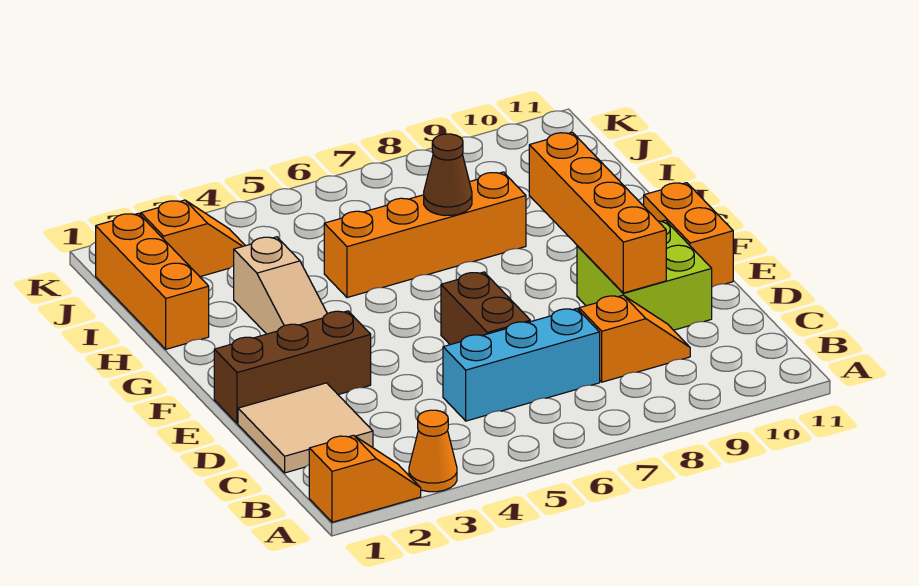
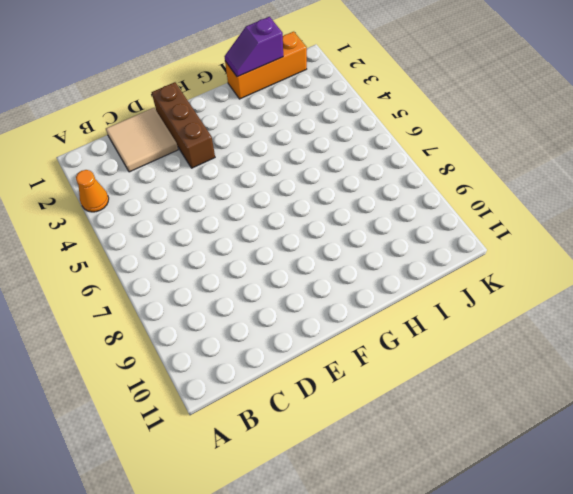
purple 1x2 slope [225,17,283,77] -> none
none -> orange 1x2 slope [309,435,421,522]
none -> cyan 1x3 brick [443,309,600,421]
none -> orange 1x2 slope [579,295,690,382]

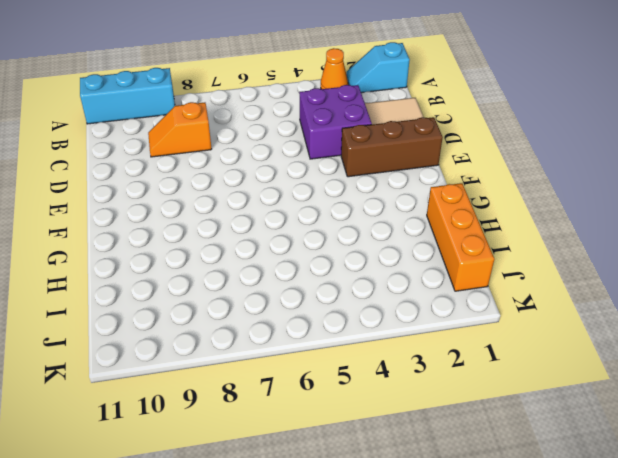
cyan 1x2 slope [346,42,410,93] -> orange 1x2 slope [309,435,421,522]
cyan 1x3 brick [80,68,175,124] -> cyan 1x3 brick moved to [443,309,600,421]
purple 2x2 brick [299,85,372,159] -> none
none -> brown 1x2 brick [441,272,530,345]
none -> lime 2x2 brick [577,220,712,330]
none -> orange 1x2 brick [644,183,733,287]

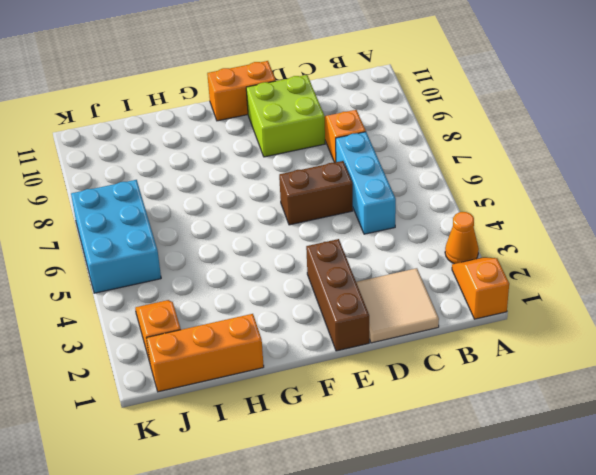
cyan 2x3 brick [71,180,161,293] -> none
none -> tan 1x3 slope [234,237,327,334]
none -> orange 1x4 brick [324,172,526,298]
none -> orange 1x4 brick [529,132,666,293]

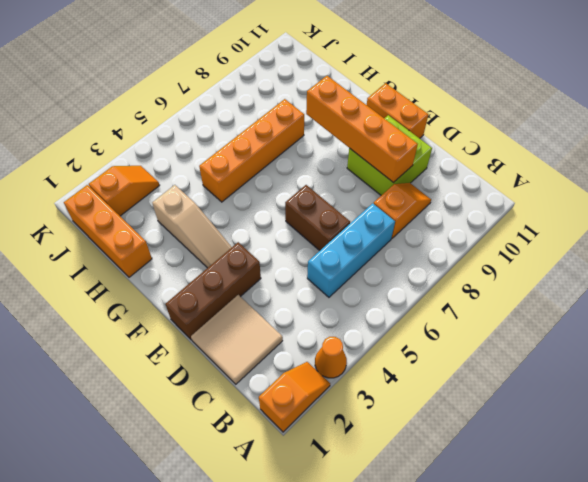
none -> brown 1x1 cone [424,134,472,215]

